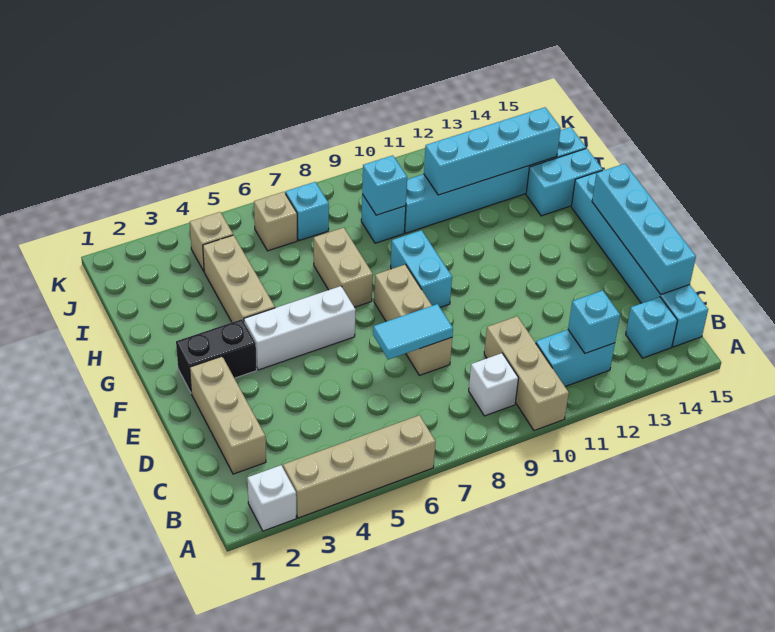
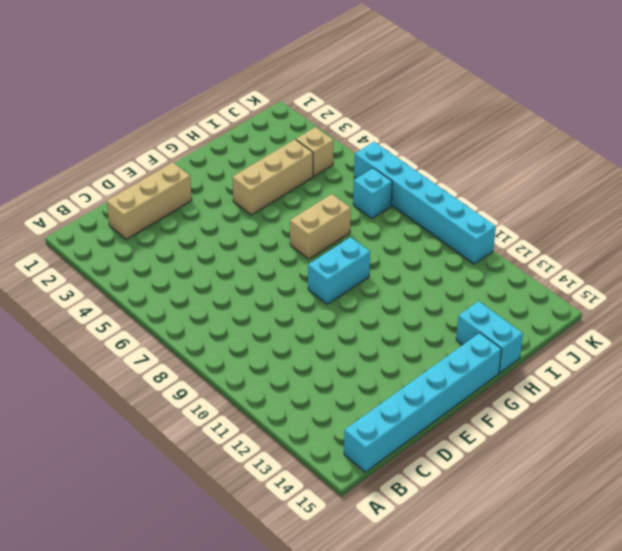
cyan 1x6 brick [354,142,496,264] -> cyan 1x6 brick moved to [404,127,586,233]
none -> white 1x1 brick [248,465,296,531]
none -> tan 1x4 brick [283,415,436,518]
none -> tan 1x3 brick [484,316,569,431]

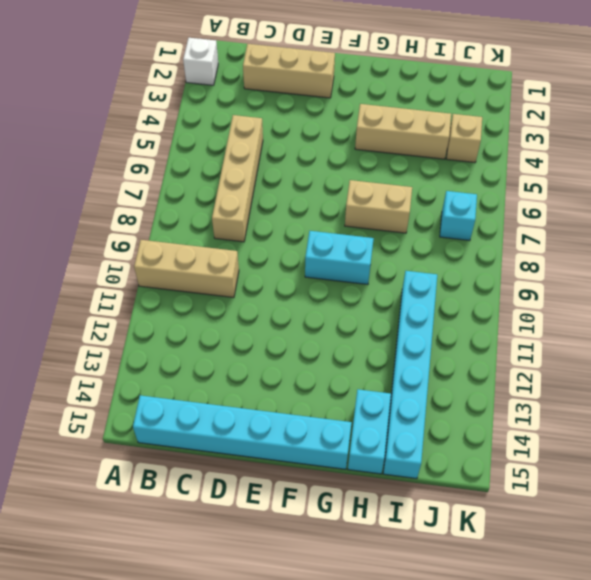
tan 1x4 brick [212,115,263,242] -> tan 1x4 brick moved to [283,415,436,518]
none -> white 1x1 brick [469,353,519,416]
none -> cyan 1x2 brick [536,330,615,386]
none -> cyan 1x1 brick [626,297,677,358]

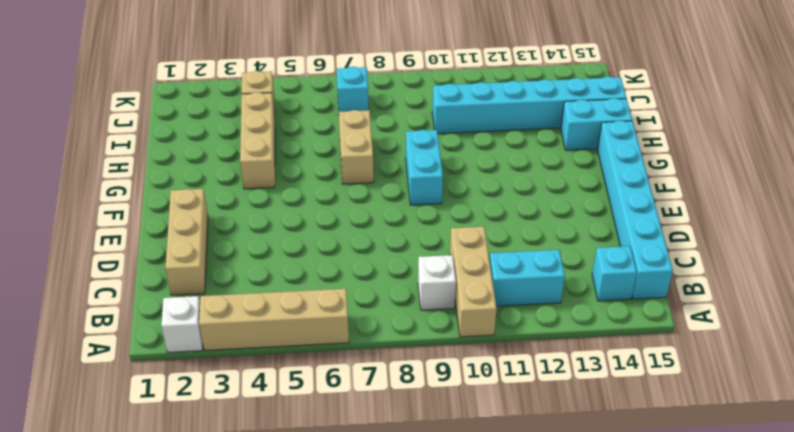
none -> tan 1x3 brick [374,264,452,375]
none -> black 1x2 brick [176,319,257,392]
none -> white 1x3 brick [244,286,356,370]

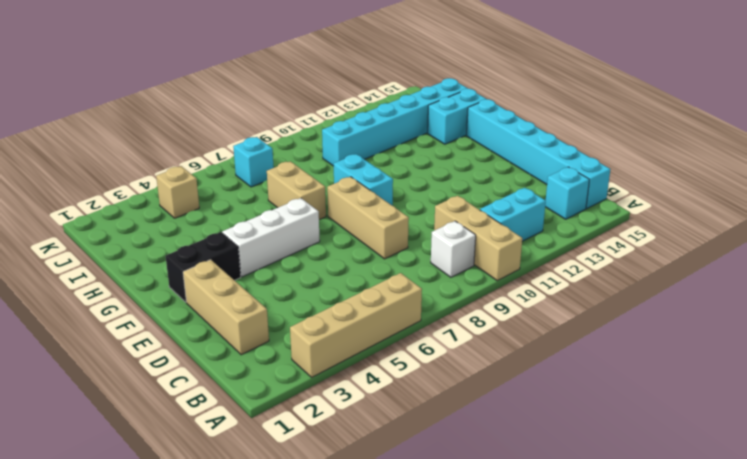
none -> white 1x1 brick [248,465,296,531]
none -> tan 1x3 brick [203,235,275,322]
none -> cyan 1x1 brick [361,194,406,243]

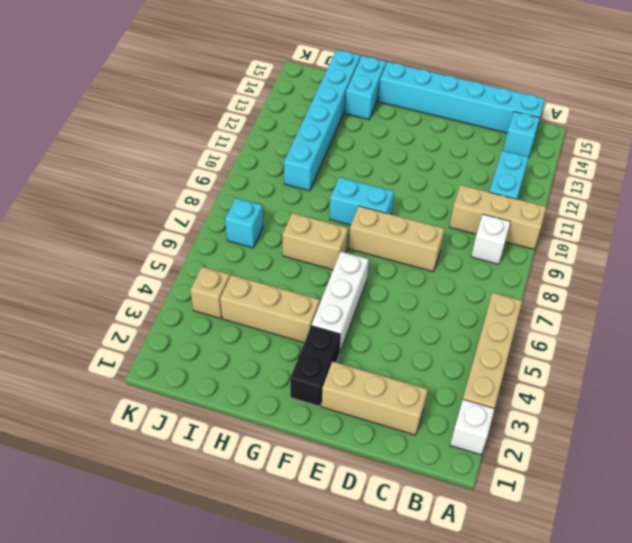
none -> cyan 1x1 brick [361,194,406,243]
none -> tan 1x1 brick [254,192,297,251]
none -> cyan 1x1 brick [568,290,620,353]

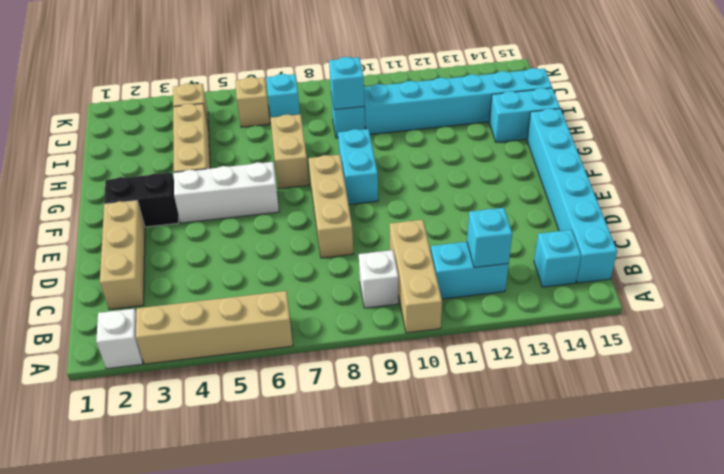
none -> cyan 1x4 brick [592,164,696,295]
none -> cyan 1x2 tile [373,304,453,359]
none -> cyan 1x4 brick [424,107,561,195]

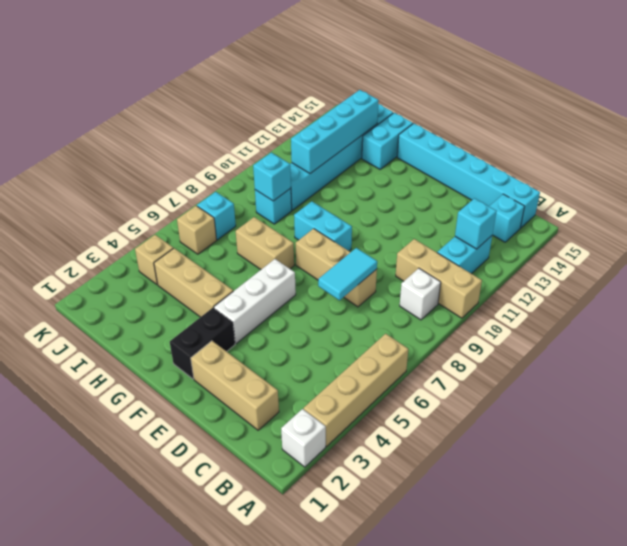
none -> cyan 1x4 brick [592,164,696,295]

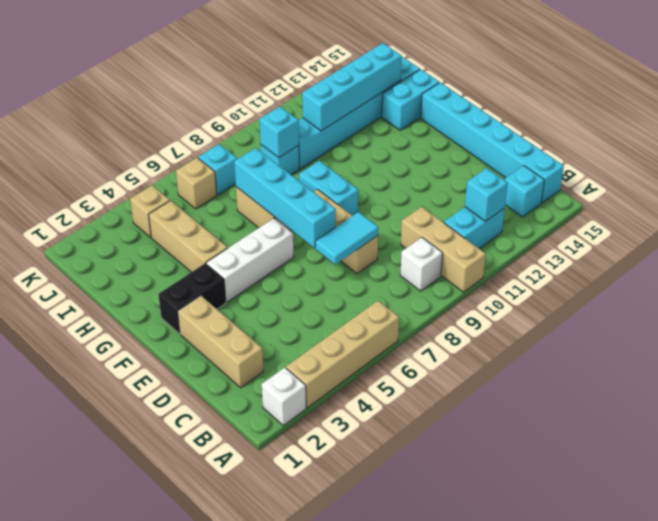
cyan 1x4 brick [234,148,336,248] -> cyan 1x4 brick moved to [592,164,696,295]

